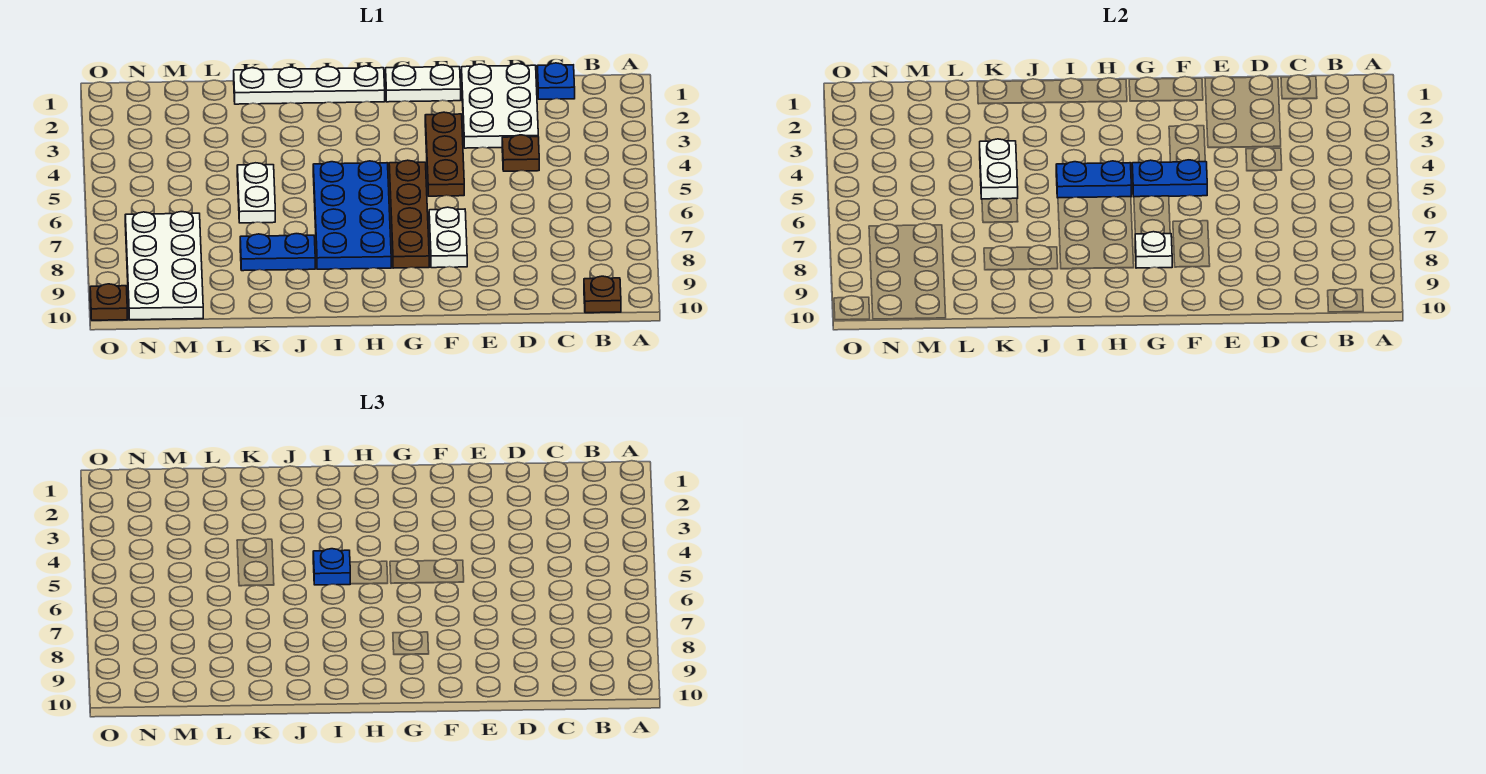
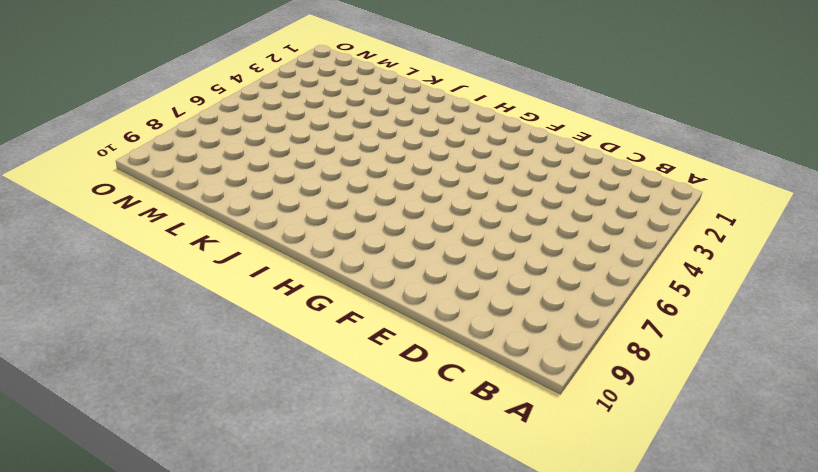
none -> brown 1x1 plate [584,276,621,313]
none -> blue 1x1 plate [537,63,575,99]
none -> white 2x3 plate [462,64,538,148]

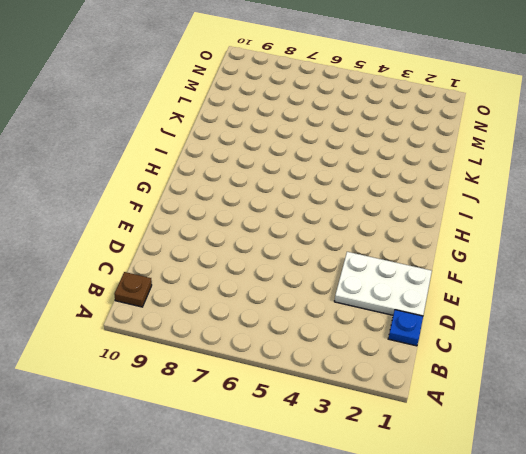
none -> brown 1x1 plate [502,135,539,171]
none -> white 1x2 plate [386,65,461,102]
none -> brown 1x3 plate [425,112,464,196]

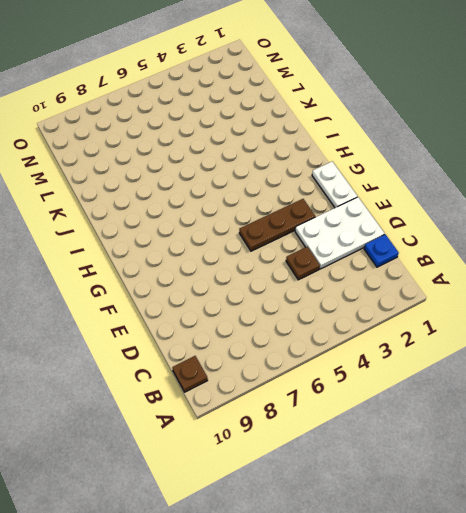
none -> white 1x2 plate [429,207,467,268]
none -> brown 1x4 plate [389,160,429,268]
none -> white 1x4 plate [234,66,385,104]

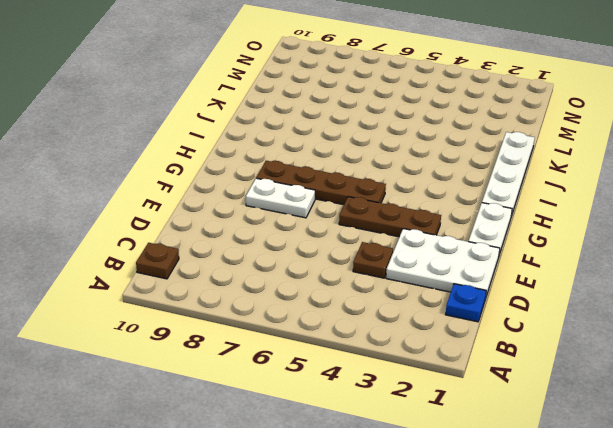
none -> blue 2x4 plate [313,161,391,269]
none -> blue 1x2 plate [240,234,315,271]
none -> white 1x2 plate [237,163,275,223]

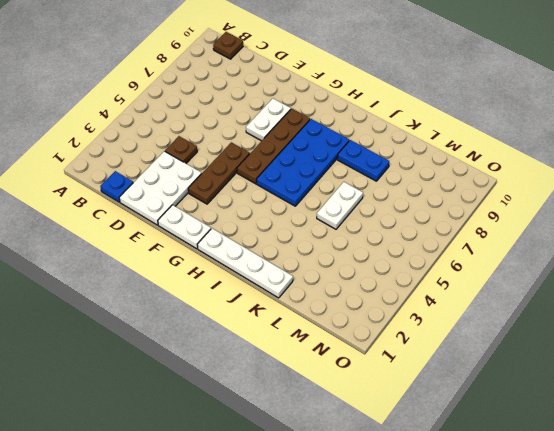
none -> white 2x4 plate [125,212,203,320]
none -> brown 1x1 plate [90,284,127,320]
none -> blue 1x2 plate [1132,160,1207,197]

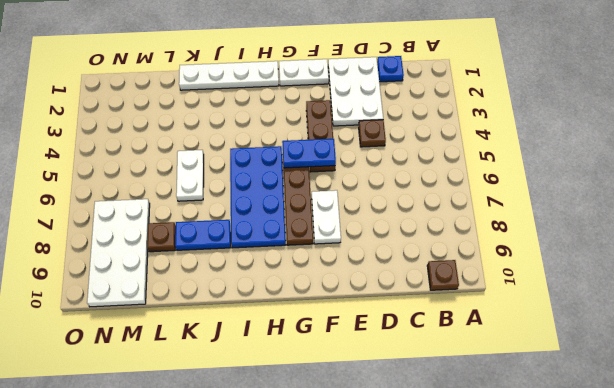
brown 1x1 plate [147,222,176,252] -> brown 1x1 plate moved to [90,284,127,320]
none -> white 1x1 plate [1135,232,1172,268]
none -> blue 1x2 plate [1056,161,1131,198]
none -> white 1x2 plate [980,139,1018,199]

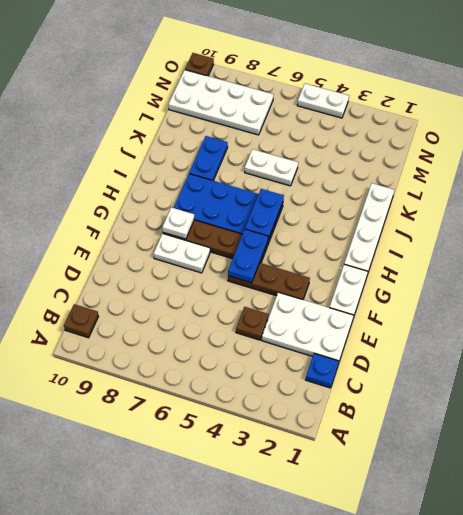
white 1x2 plate [297,84,349,118] -> white 1x2 plate moved to [980,139,1018,199]
none -> blue 1x1 plate [313,549,350,585]

